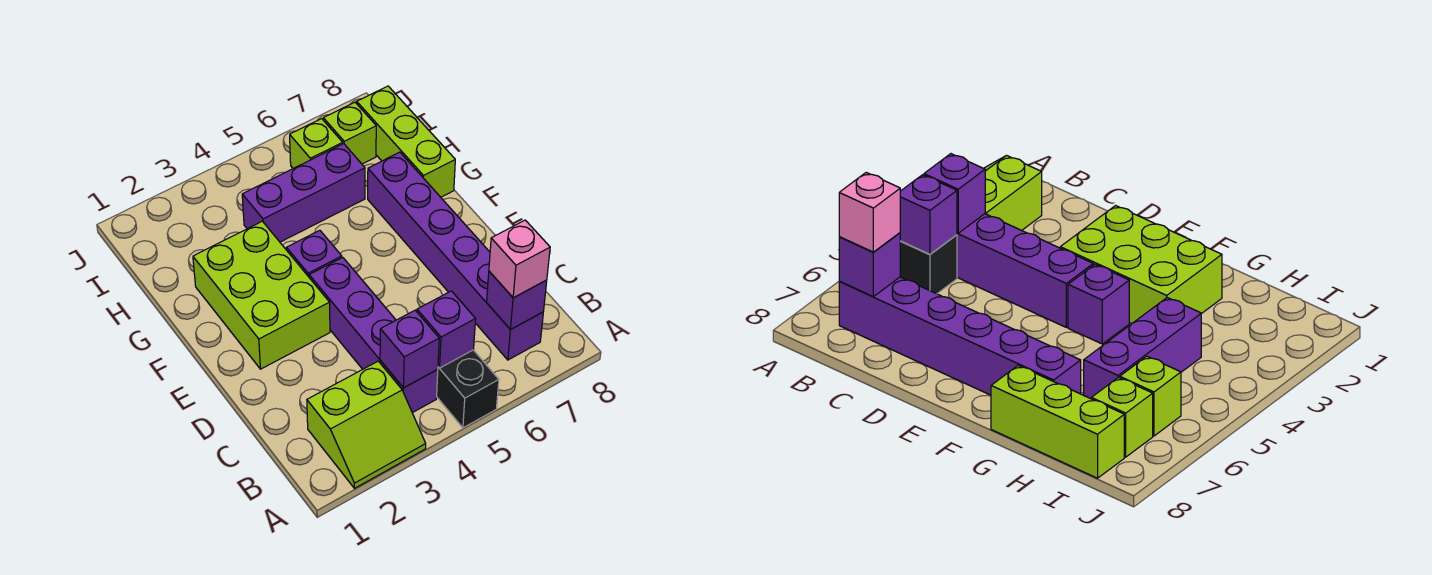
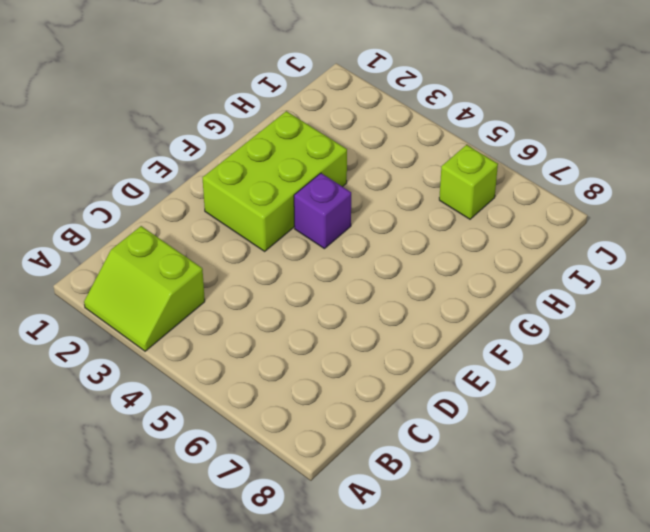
none -> black 1x2 brick [437,350,499,428]
none -> purple 1x4 brick [309,257,438,413]
none -> purple 1x6 brick [368,152,543,360]

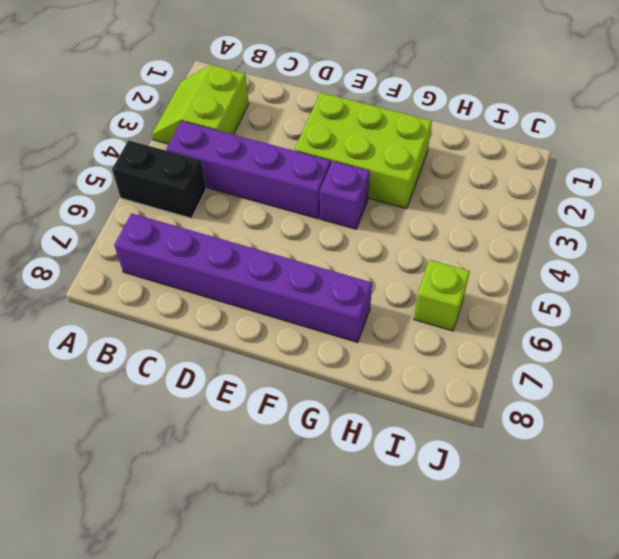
none -> lime 1x3 brick [357,86,455,197]
none -> purple 1x3 brick [242,144,365,242]
none -> lime 1x1 brick [323,102,376,164]

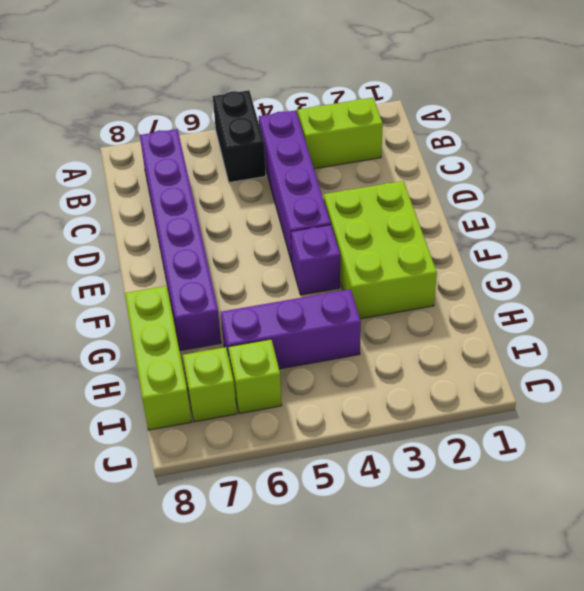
none -> purple 1x1 brick [380,310,439,388]
none -> purple 1x1 brick [417,291,476,368]
none -> purple 1x1 brick [487,271,547,330]

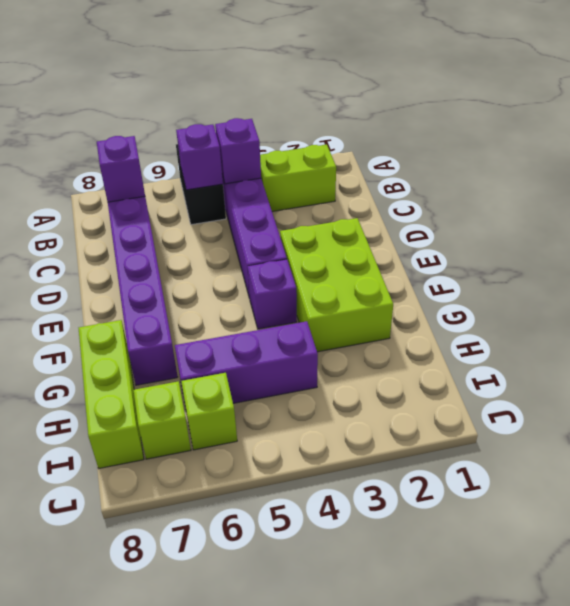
none -> pink 1x1 brick [489,220,550,298]

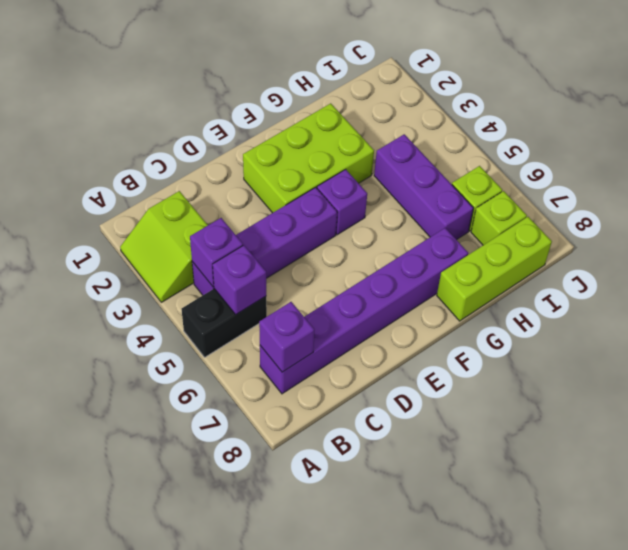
none -> pink 1x1 brick [489,220,550,298]

